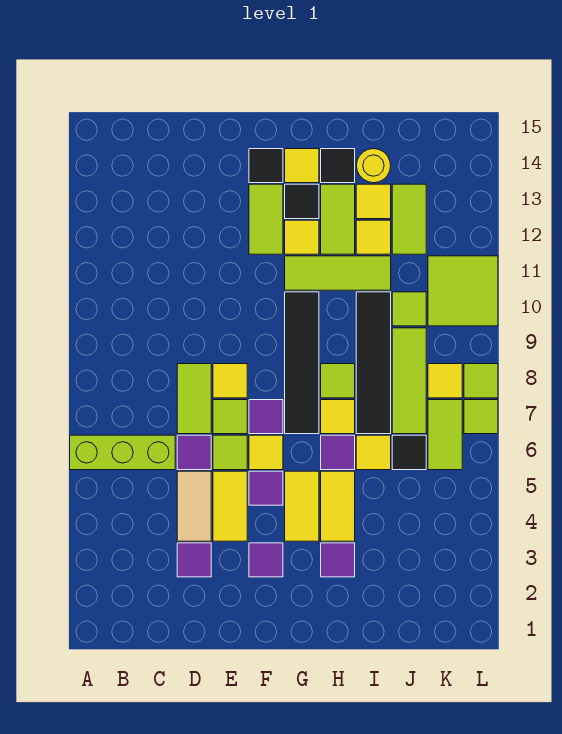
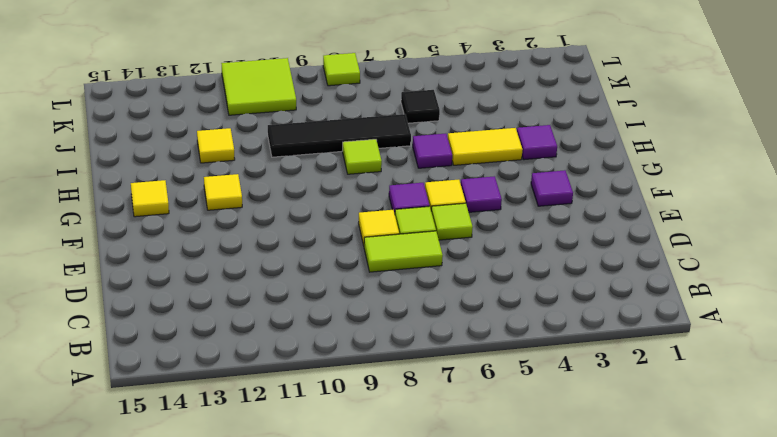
none -> lime 1x3 brick [70,435,175,470]
none -> purple 1x1 tile [177,543,211,577]
none -> tan 1x2 tile [177,471,211,541]
none -> purple 1x1 tile [177,435,211,470]

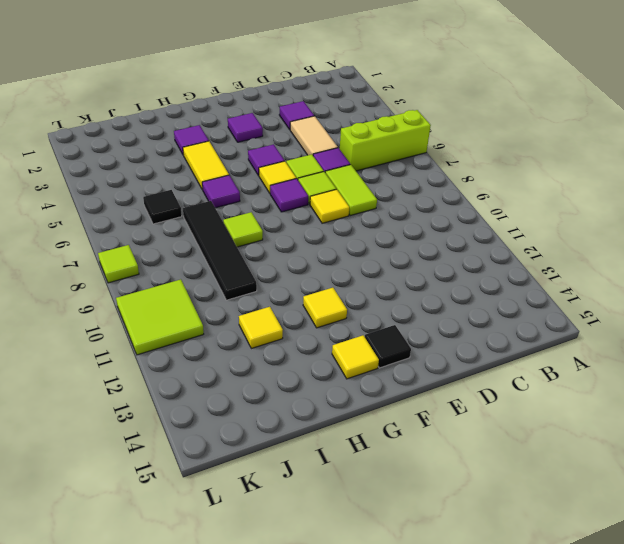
none -> yellow 1x2 tile [213,471,247,541]
none -> lime 1x2 tile [249,184,283,254]
none -> yellow 1x2 tile [285,471,319,541]
none -> black 1x4 tile [285,292,319,434]

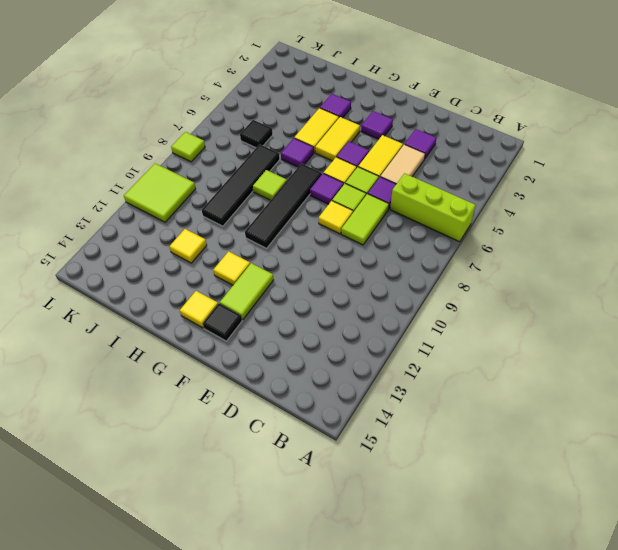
none -> lime 1x3 tile [285,256,391,290]
none -> black 1x1 tile [285,184,319,219]
none -> yellow 1x1 tile [321,400,355,434]
none -> lime 1x2 tile [321,184,355,254]

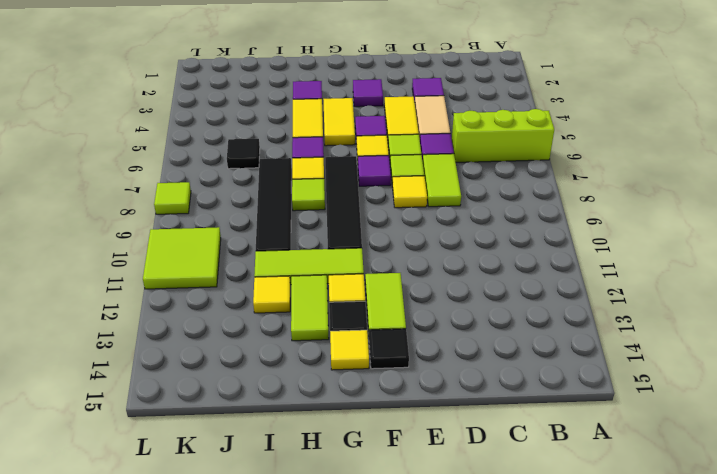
none -> black 1x1 tile [321,149,355,183]
none -> yellow 1x1 tile [356,435,391,470]
none -> yellow 1x1 tile [356,184,391,219]
none -> yellow 1x1 round brick [356,149,391,183]

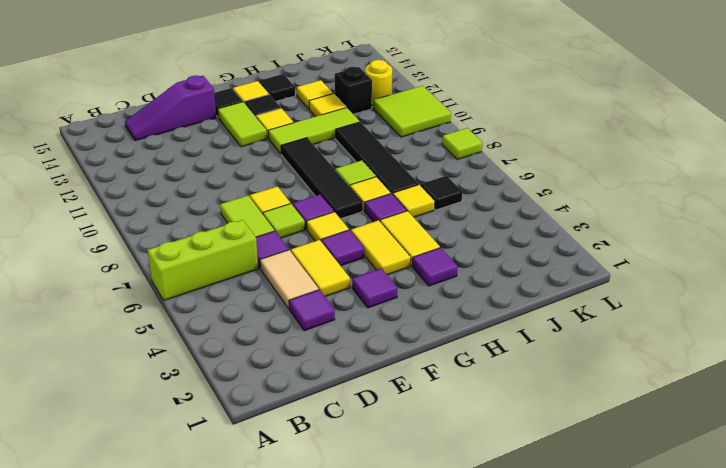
purple 1x3 slope [125,75,217,141] -> none
black 1x1 brick [335,67,372,114] -> lime 1x2 tile [392,184,426,254]
yellow 1x1 round brick [365,60,392,105] -> yellow 1x1 round brick moved to [356,149,391,183]
none -> lime 1x1 tile [213,435,247,470]
none -> lime 1x2 tile [321,184,355,254]
none -> lime 1x3 tile [392,328,426,434]
none -> lime 1x1 tile [392,292,426,326]

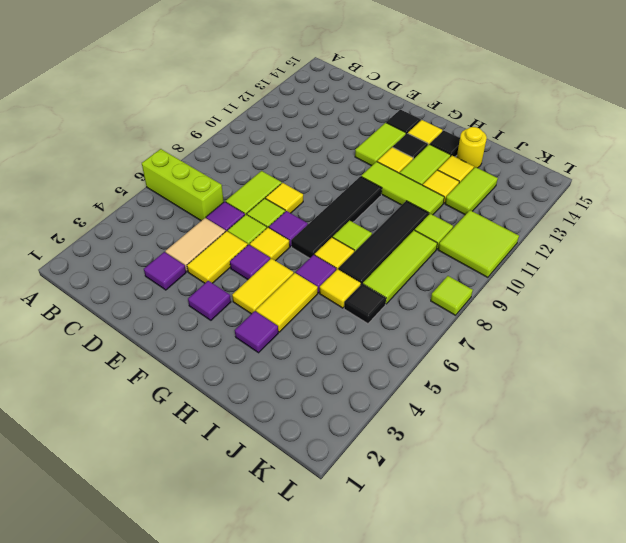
none -> lime 1x2 tile [428,400,462,470]
none -> yellow 1x1 tile [428,364,462,398]
none -> lime 1x1 tile [464,400,498,434]

